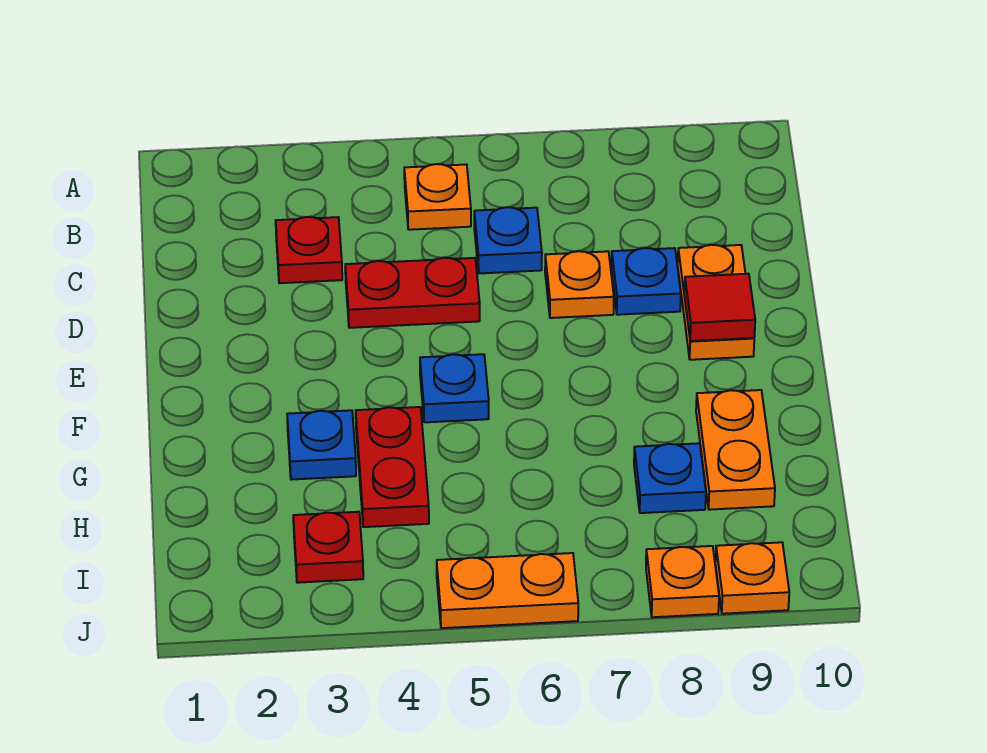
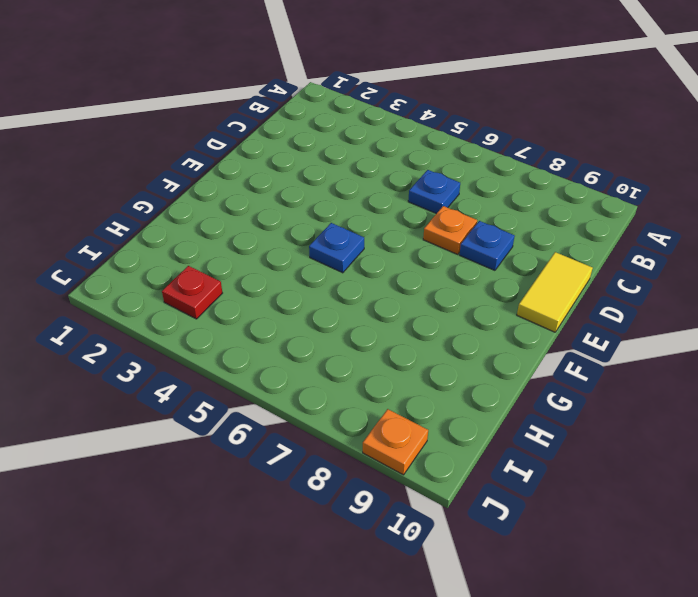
yellow 1x2 tile [517,252,593,332] -> none
none -> orange 1x1 plate [404,164,471,230]
none -> red 1x1 plate [276,217,342,283]
none -> red 1x2 plate [345,258,480,328]

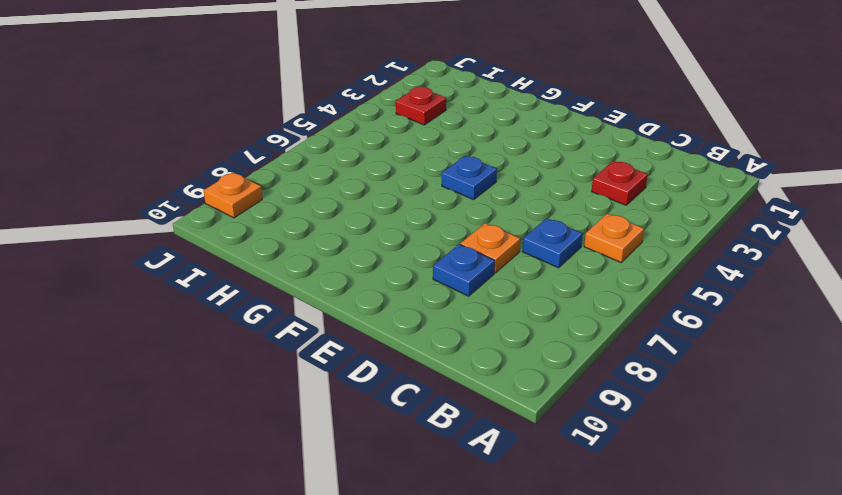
none -> red 1x2 plate [345,258,480,328]
none -> orange 1x2 plate [678,245,754,360]
none -> blue 1x1 plate [287,410,356,480]

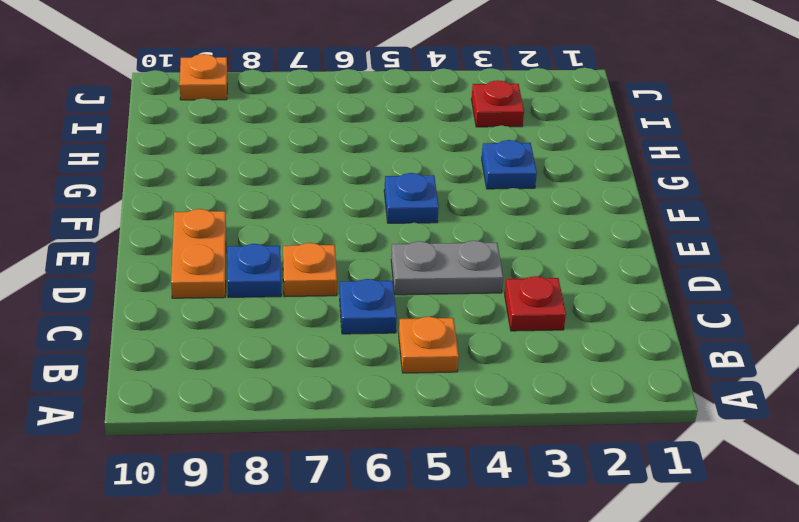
grey 1x2 plate [391,241,503,295] -> red 1x2 plate [345,258,480,328]
none -> red 1x2 plate [356,407,429,527]
none -> orange 1x2 plate [696,390,775,510]
none -> blue 1x1 plate [634,443,706,513]

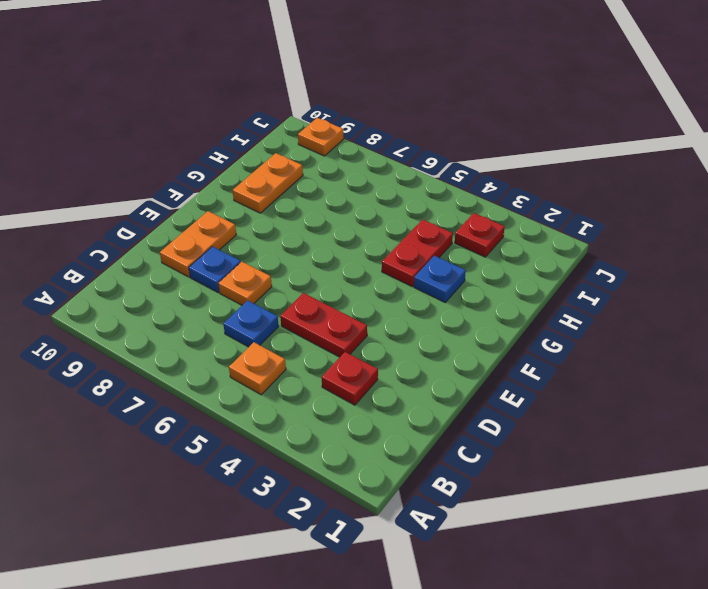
none -> blue 1x1 plate [420,354,489,422]
none -> blue 1x1 plate [634,443,706,513]
none -> orange 1x2 plate [437,553,578,628]

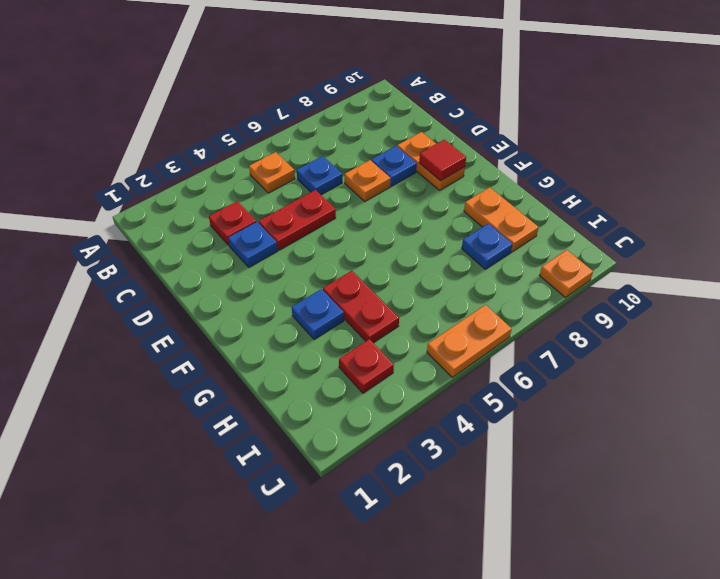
blue 1x1 plate [228,222,278,267] -> blue 1x1 plate moved to [420,354,489,422]
none -> orange 1x1 plate [646,546,719,617]

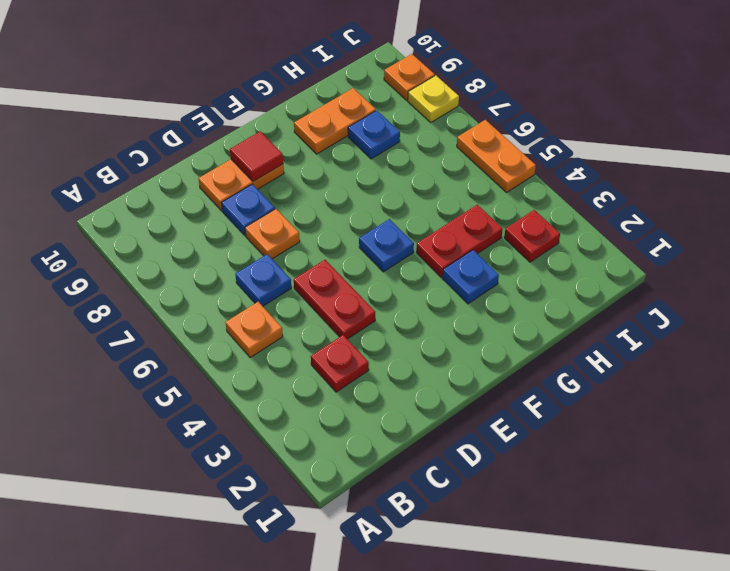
yellow 1x1 plate [408,75,459,122] -> orange 1x1 plate [646,546,719,617]

